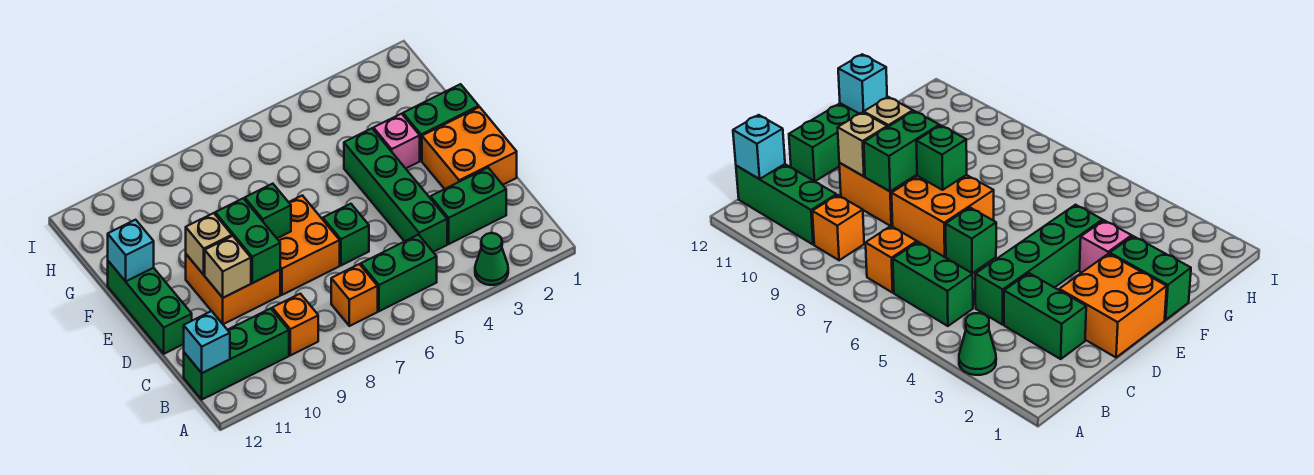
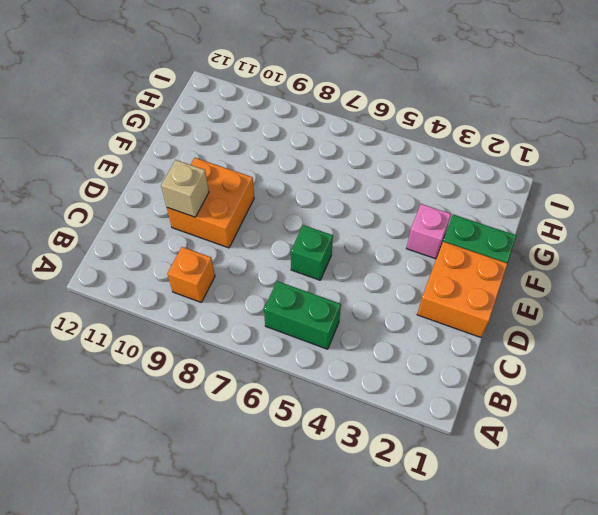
none -> green 1x1 cone [475,233,508,285]
none -> orange 1x1 brick [331,264,378,326]
none -> green 1x3 brick [184,308,289,399]

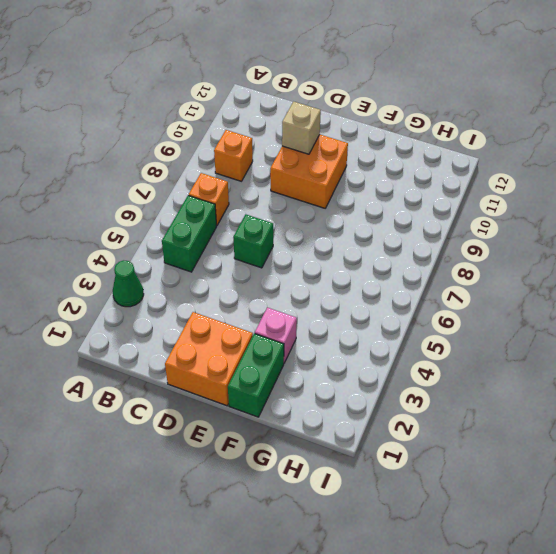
none -> green 1x3 brick [184,308,289,399]
none -> green 1x2 brick [431,168,506,244]
none -> green 1x4 brick [344,128,447,252]

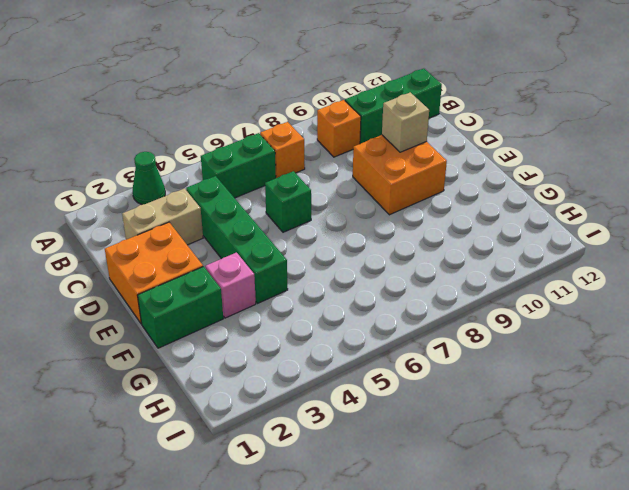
tan 1x2 brick [122,188,203,245] -> green 1x2 brick [431,168,506,244]
none -> orange 2x2 brick [277,195,340,295]
none -> green 1x3 brick [108,261,192,354]
none -> cyan 1x1 brick [184,311,230,373]

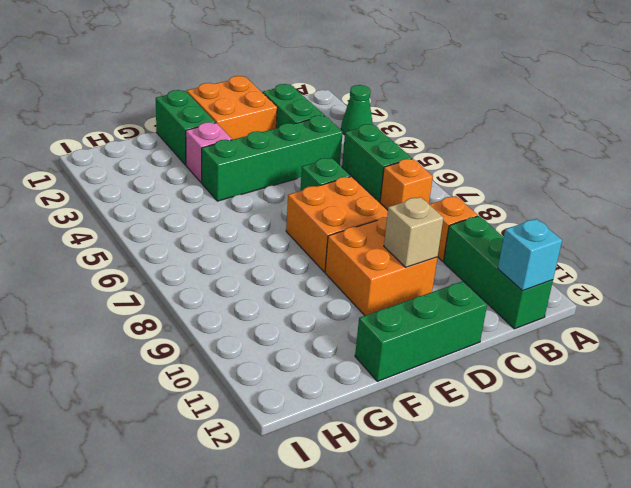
none -> green 1x2 brick [215,198,280,283]
none -> green 1x1 brick [245,184,291,238]
none -> tan 1x1 brick [186,213,232,275]

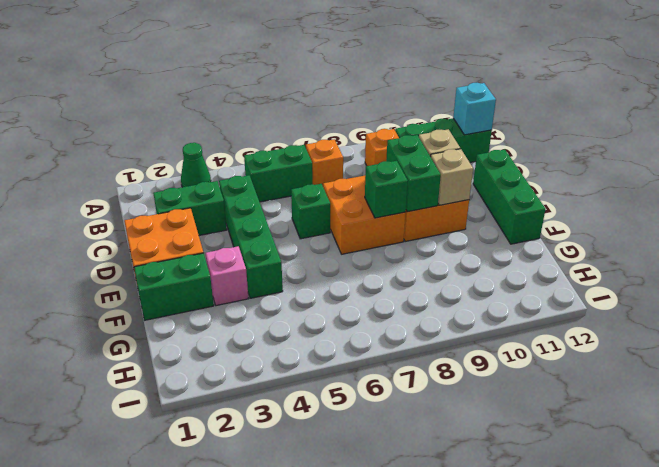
none -> cyan 1x1 brick [108,220,154,281]

